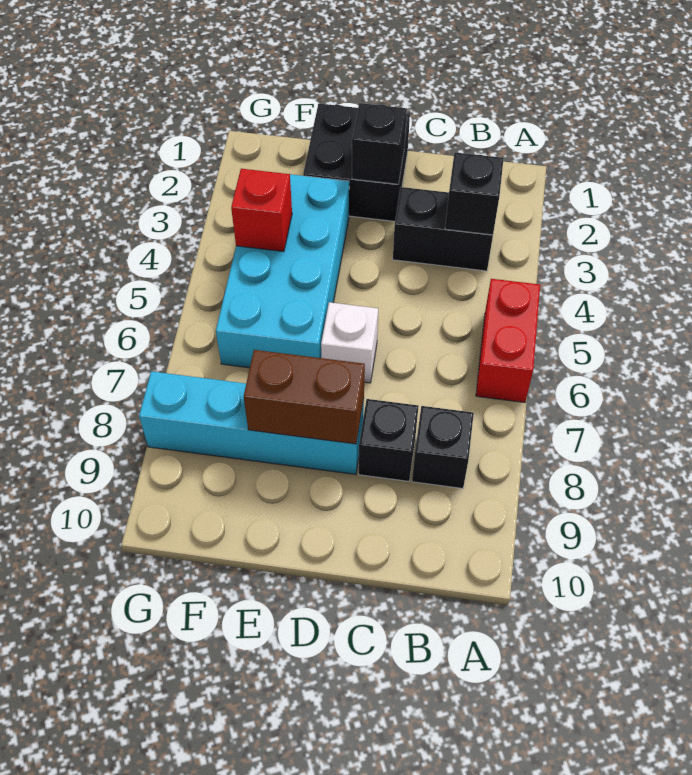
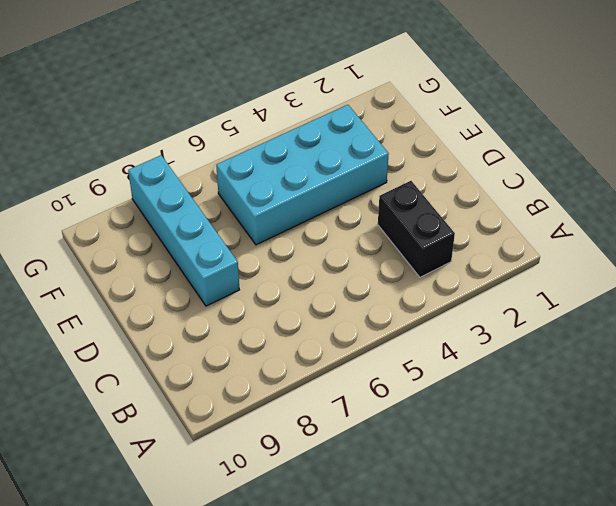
none -> red 1x2 brick [476,279,540,403]
none -> black 1x1 brick [412,406,474,488]
none -> black 1x1 brick [359,399,418,481]

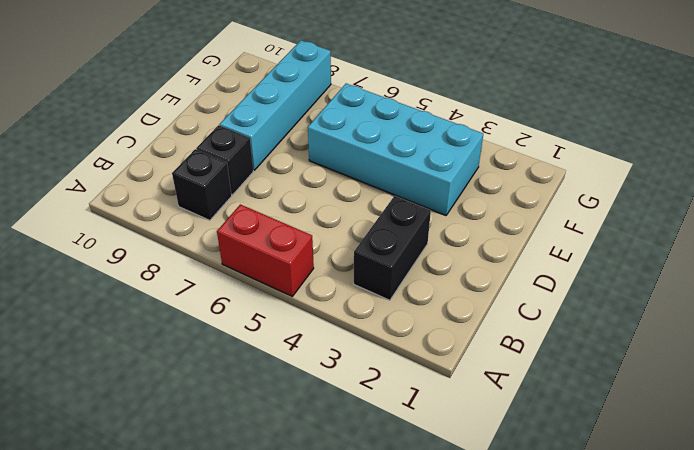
none -> black 2x2 brick [303,104,410,221]
none -> white 1x1 brick [321,302,378,383]
none -> black 1x1 brick [445,153,504,235]

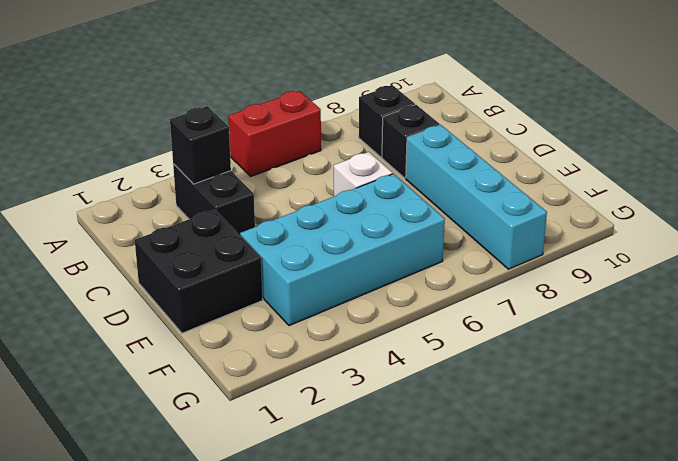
none -> black 1x1 brick [352,103,407,184]
none -> brown 1x2 brick [244,350,365,444]
none -> red 1x1 brick [231,169,292,252]

